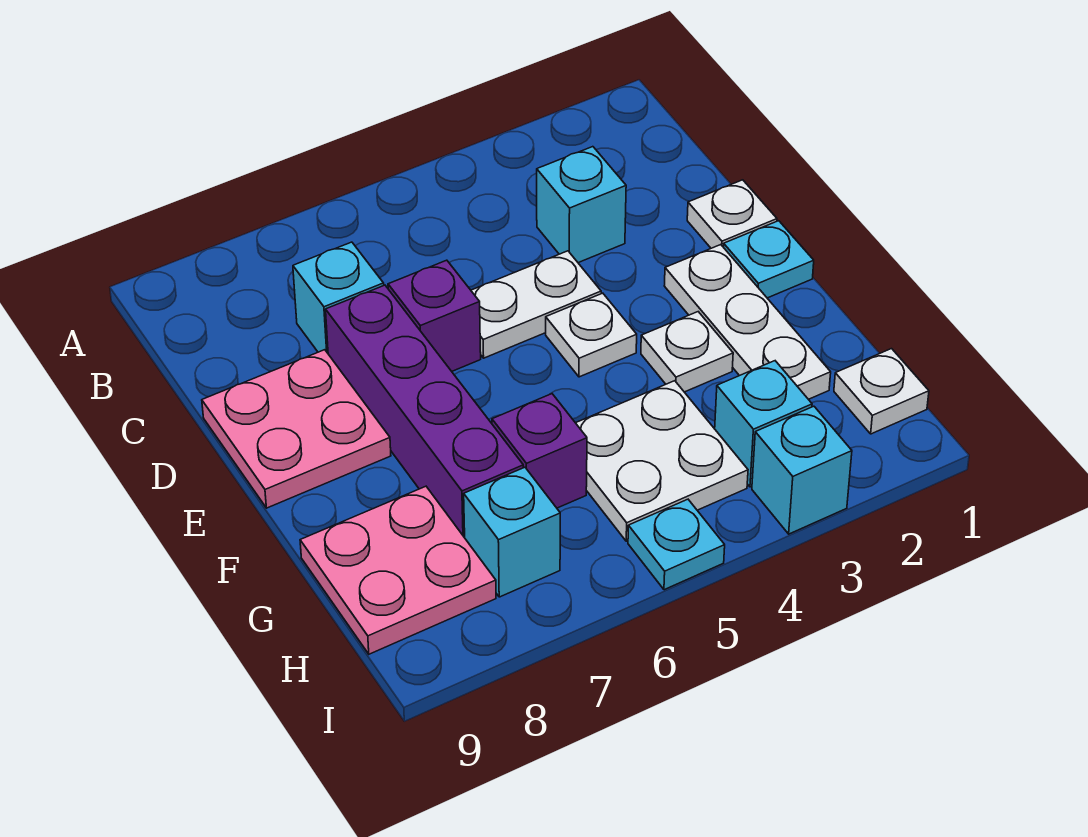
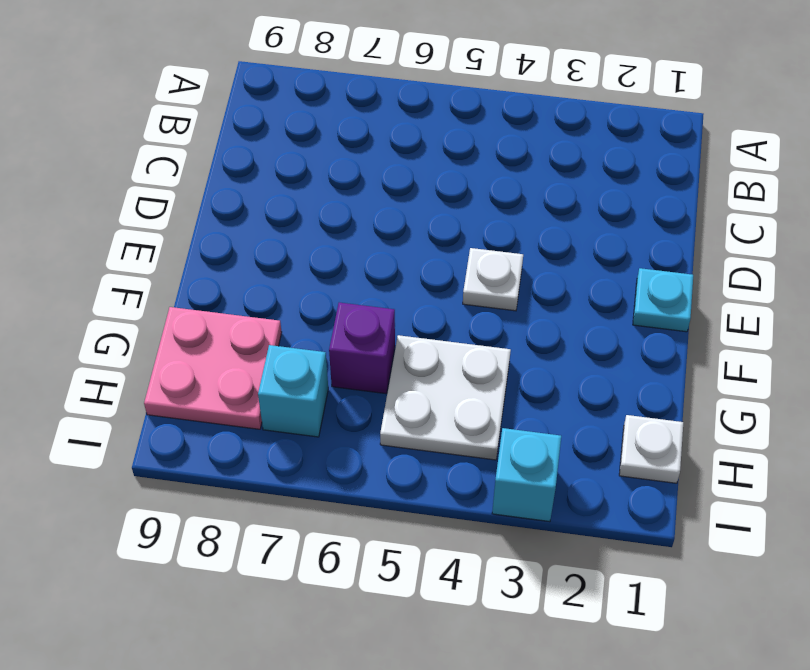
none -> cyan 1x1 brick [537,147,626,263]
none -> cyan 1x1 brick [293,242,384,353]
none -> white 1x1 plate [687,180,777,248]

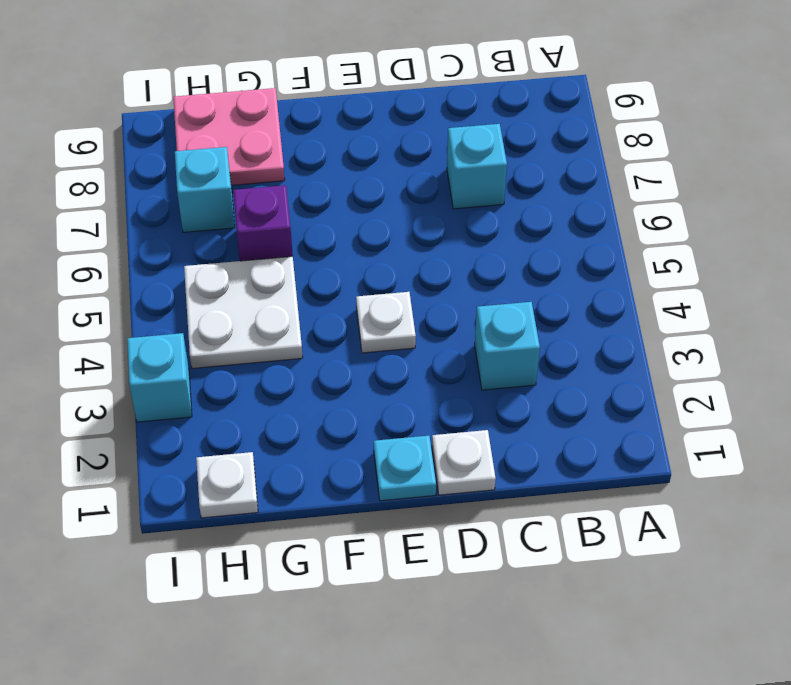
none -> white 1x2 plate [471,251,601,358]
none -> purple 1x1 brick [388,260,481,371]
none -> purple 1x4 brick [326,285,523,538]

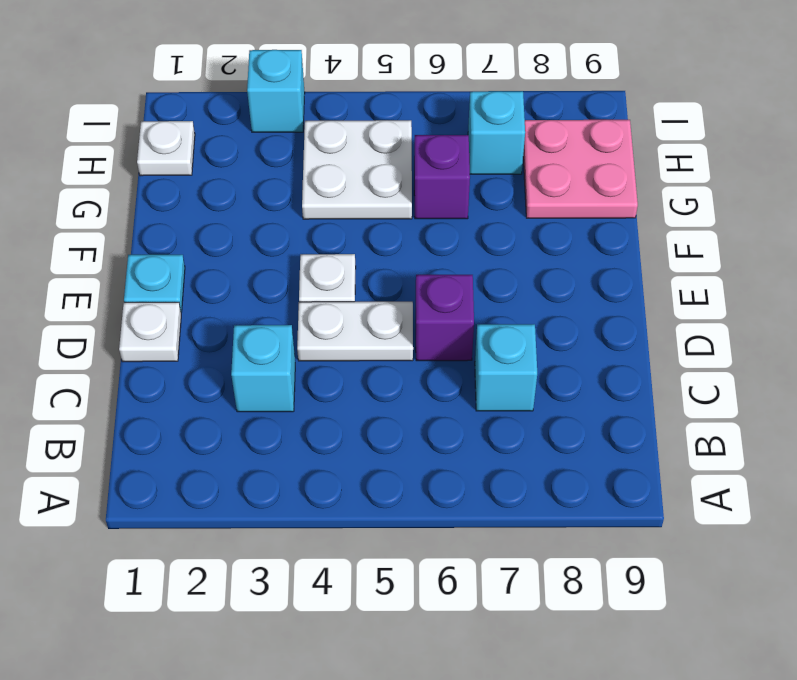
none -> purple 1x4 brick [326,285,523,538]
none -> pink 2x2 plate [202,350,391,508]
none -> white 1x3 plate [664,245,831,399]

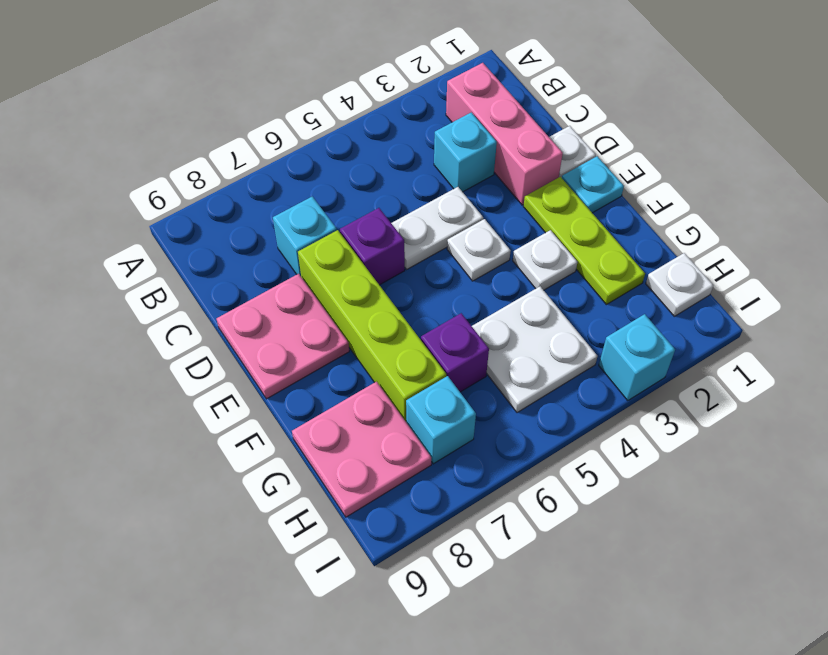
pink 1x3 brick [446,63,563,205] -> none
lime 1x4 brick [298,230,446,421] -> purple 1x4 brick [326,285,523,538]
lime 1x3 plate [523,177,645,305] -> white 1x3 plate [664,245,831,399]
none -> cyan 1x1 brick [715,361,812,487]
none -> cyan 1x1 plate [628,499,725,590]

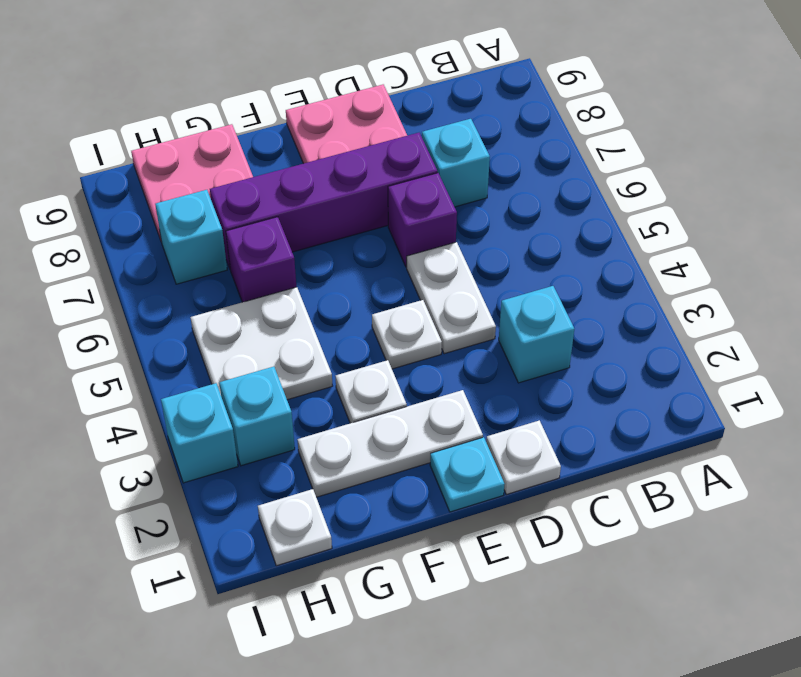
none -> cyan 1x1 plate [628,499,725,590]

